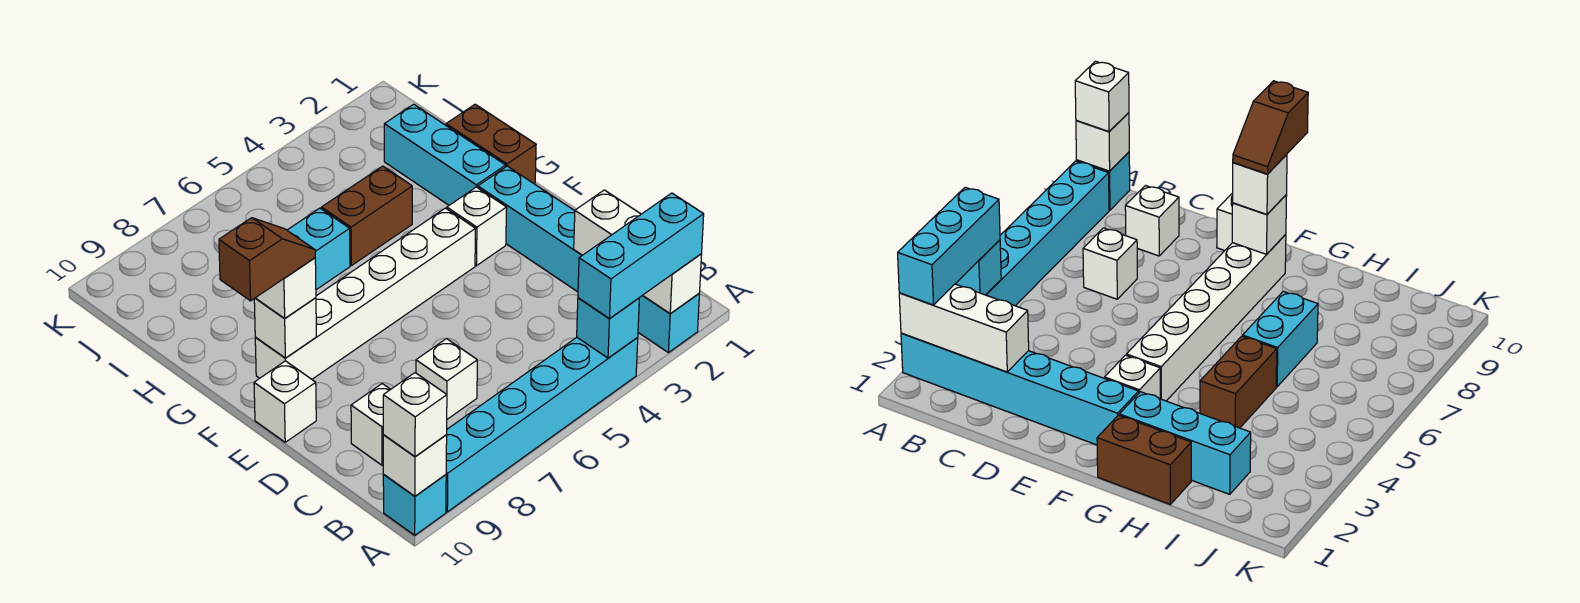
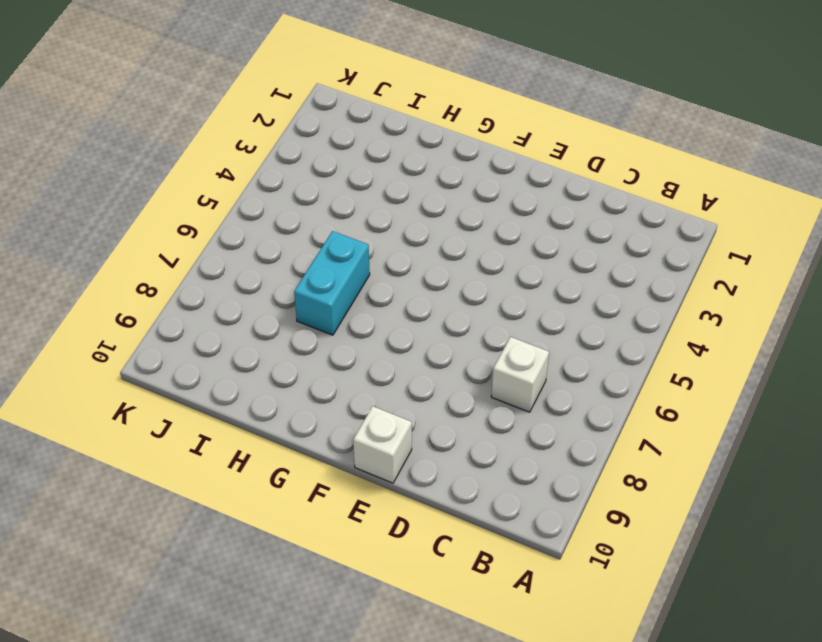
none -> cyan 1x6 brick [478,166,699,353]
none -> cyan 1x6 brick [446,338,638,512]
none -> cyan 1x1 brick [383,475,446,535]

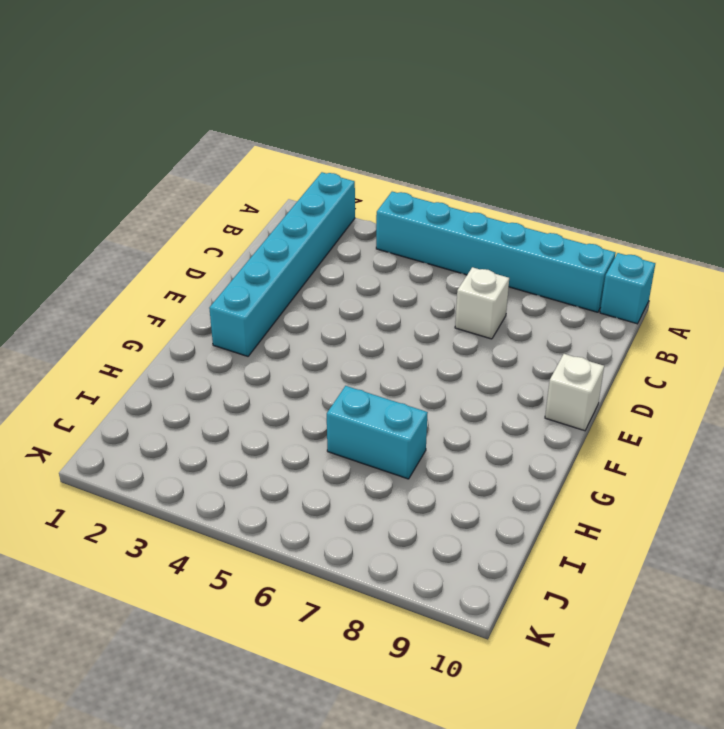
none -> white 1x1 brick [351,384,391,465]
none -> white 1x1 brick [447,187,507,266]
none -> white 1x6 brick [255,208,475,379]

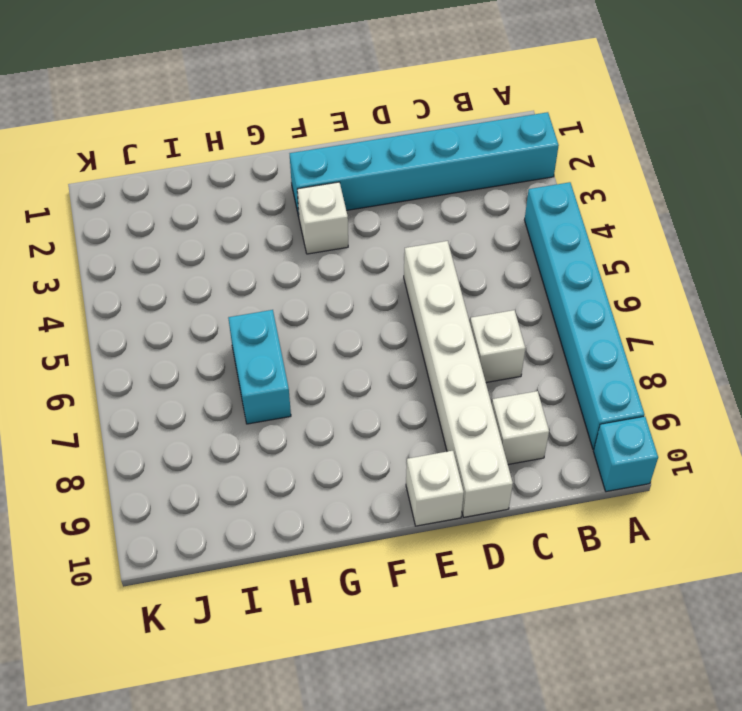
white 1x6 brick [404,241,513,517] -> white 1x6 brick moved to [255,208,475,379]
none -> brown 1x2 brick [446,104,536,183]
none -> cyan 1x3 brick [384,104,506,205]
none -> brown 1x2 brick [321,166,412,266]

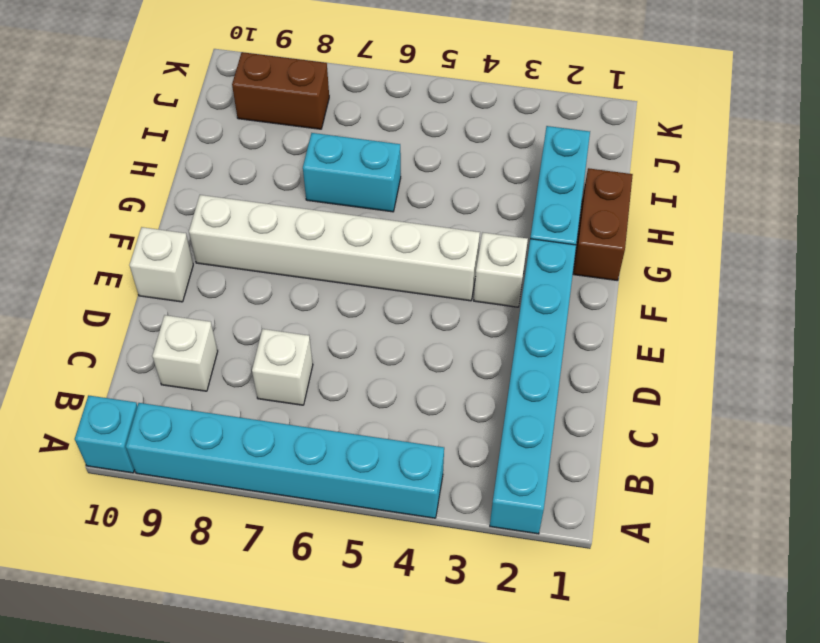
brown 1x2 brick [232,52,329,129] -> brown 1x2 brick moved to [321,166,412,266]
none -> white 1x3 brick [574,190,702,314]
none -> cyan 1x1 brick [577,298,639,358]
none -> white 1x1 brick [383,435,447,496]

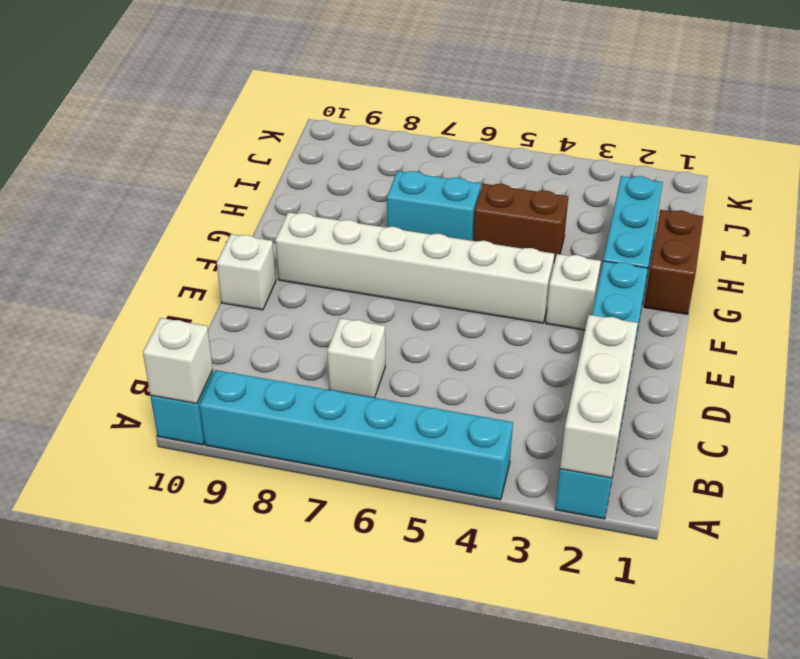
none -> white 1x1 brick [351,384,391,465]
none -> cyan 1x1 brick [577,298,639,358]
none -> white 1x1 brick [254,298,316,358]

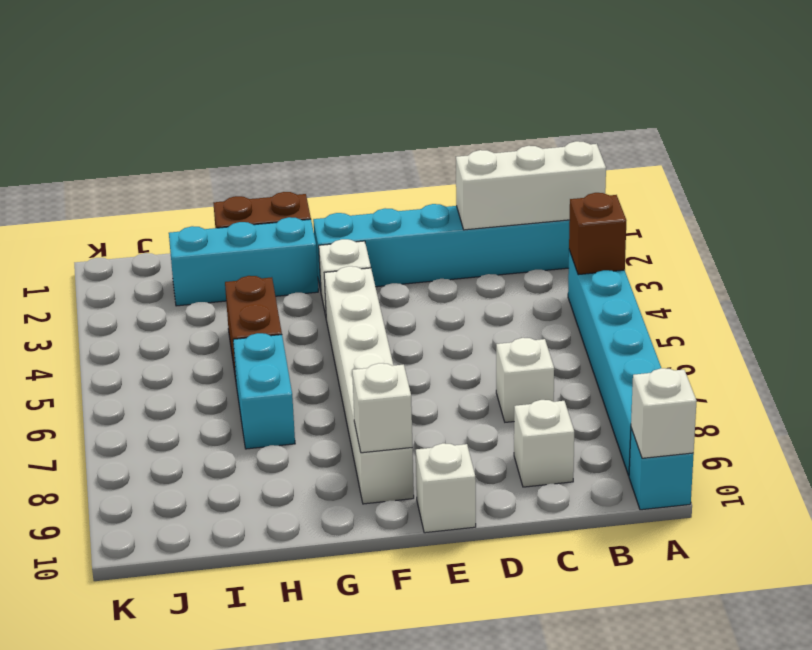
brown 1x1 brick [569,193,626,275] -> cyan 1x1 brick [577,298,639,358]
none -> cyan 1x3 brick [578,193,704,319]
none -> white 1x1 brick [383,373,447,457]
none -> white 1x1 brick [256,258,316,319]

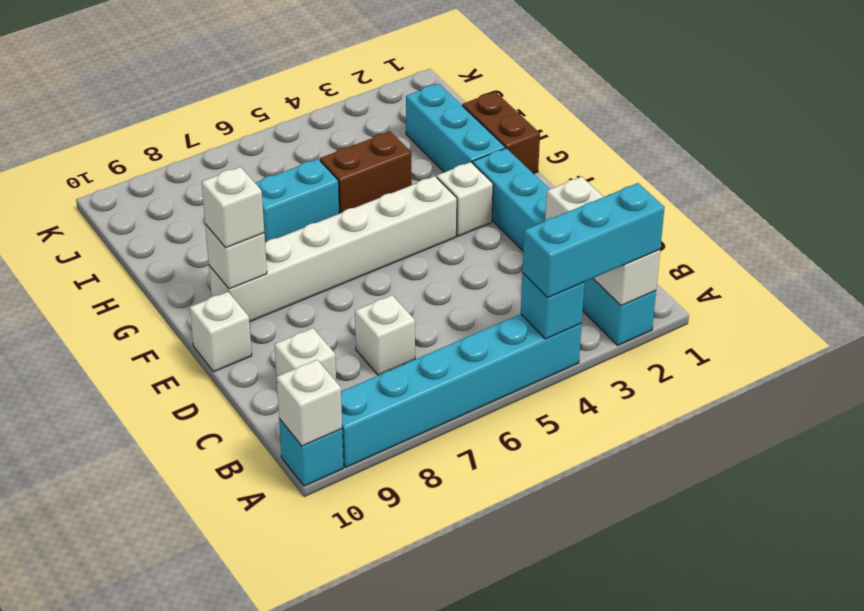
none -> white 1x1 brick [383,373,447,457]
none -> brown 1x2 slope [219,218,315,301]

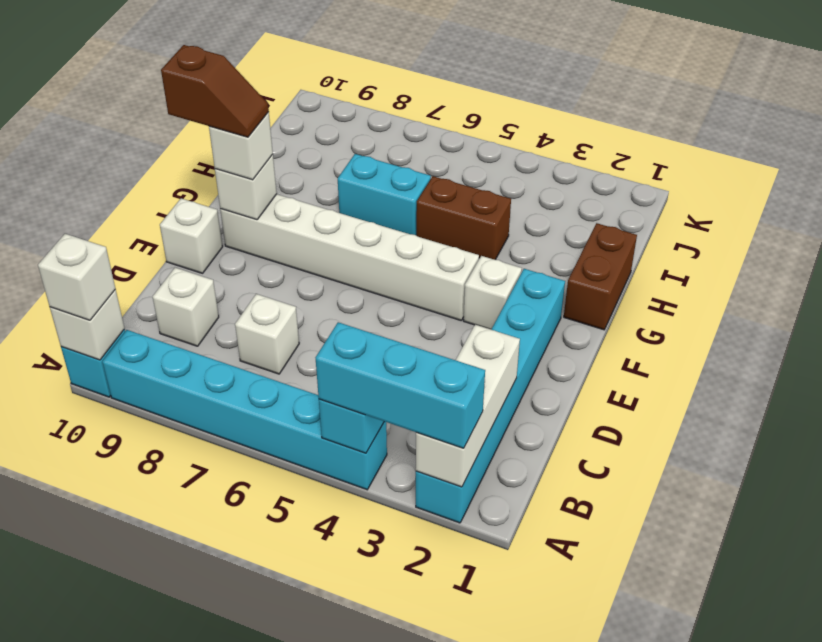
none -> cyan 1x3 brick [384,104,506,205]

